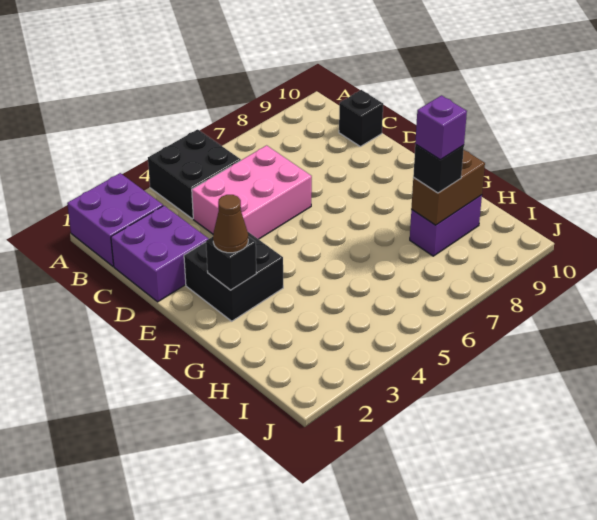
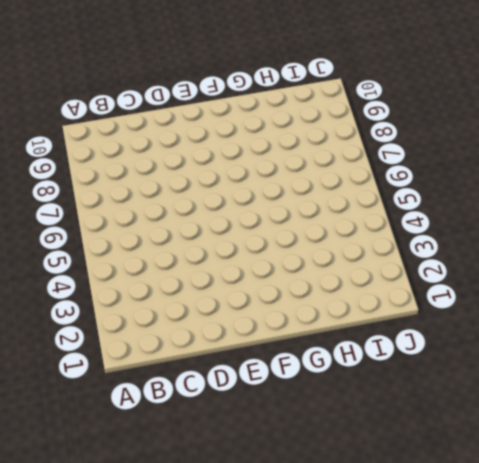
none -> purple 2x2 brick [67,173,163,266]
none -> black 2x2 brick [148,129,241,219]
none -> purple 2x2 brick [111,206,208,302]

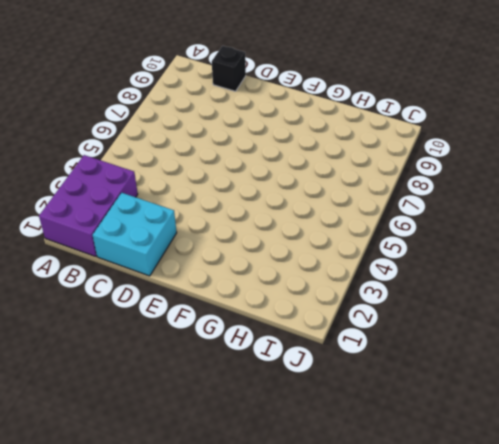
purple 2x3 brick [39,155,138,257] -> purple 2x2 brick [67,173,163,266]
cyan 2x2 brick [93,193,177,276] -> purple 2x2 brick [111,206,208,302]
none -> black 2x2 brick [148,129,241,219]
none -> pink 2x3 brick [192,145,312,239]
none -> black 2x2 brick [184,232,283,321]

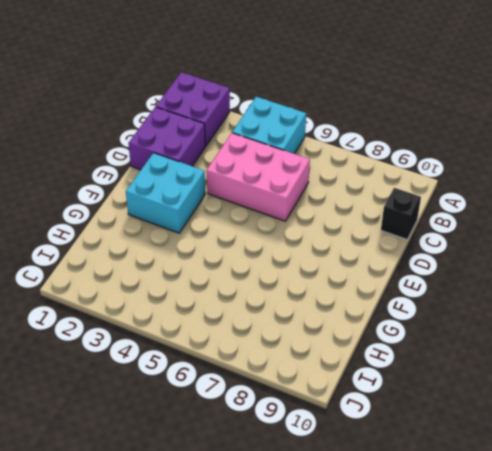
cyan 2x2 brick [232,97,306,154] -> black 2x2 brick [148,129,241,219]
cyan 2x2 brick [126,153,205,233] -> black 2x2 brick [184,232,283,321]
none -> purple 1x2 brick [410,195,482,256]
none -> black 1x1 brick [206,237,256,290]
none -> brown 1x2 brick [411,150,485,225]

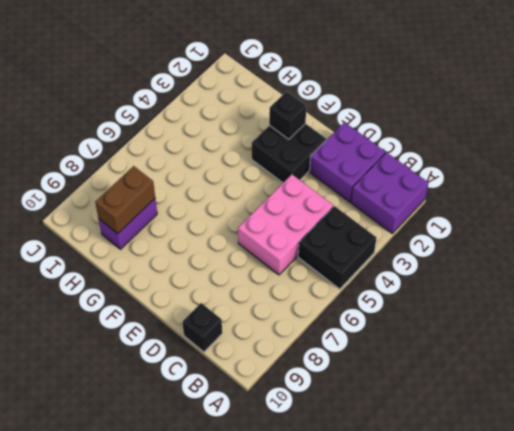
none -> brown 1x1 cone [213,195,248,253]
none -> black 1x1 brick [413,145,464,193]
none -> purple 1x1 brick [415,95,467,160]

